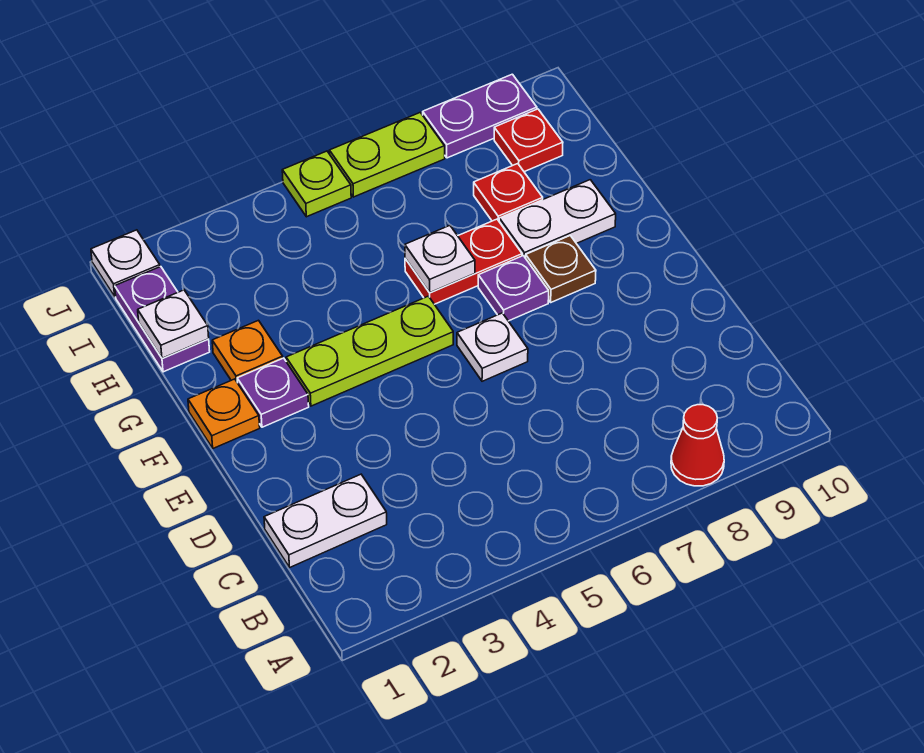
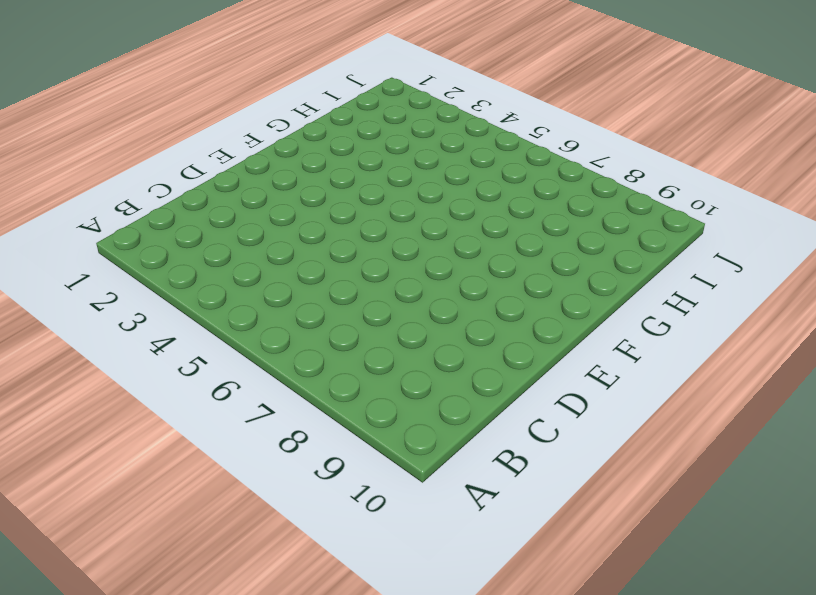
none -> red 1x1 cone [671,405,724,486]
none -> white 1x2 plate [264,474,387,567]
none -> white 1x1 plate [457,313,528,381]

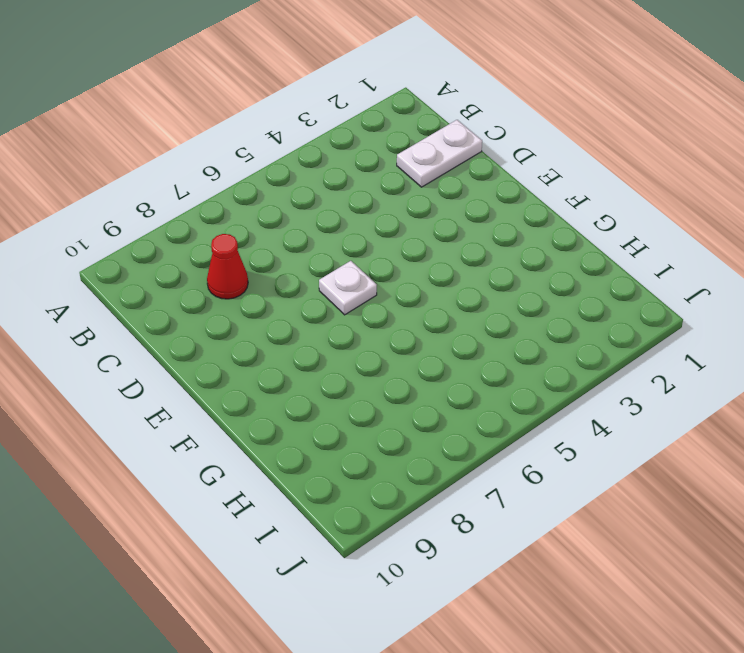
red 1x1 cone [207,234,248,299] -> red 1x1 cone moved to [671,405,724,486]
none -> orange 1x1 plate [188,379,260,448]
none -> purple 1x1 plate [237,358,309,427]
none -> lime 1x3 plate [286,296,453,406]

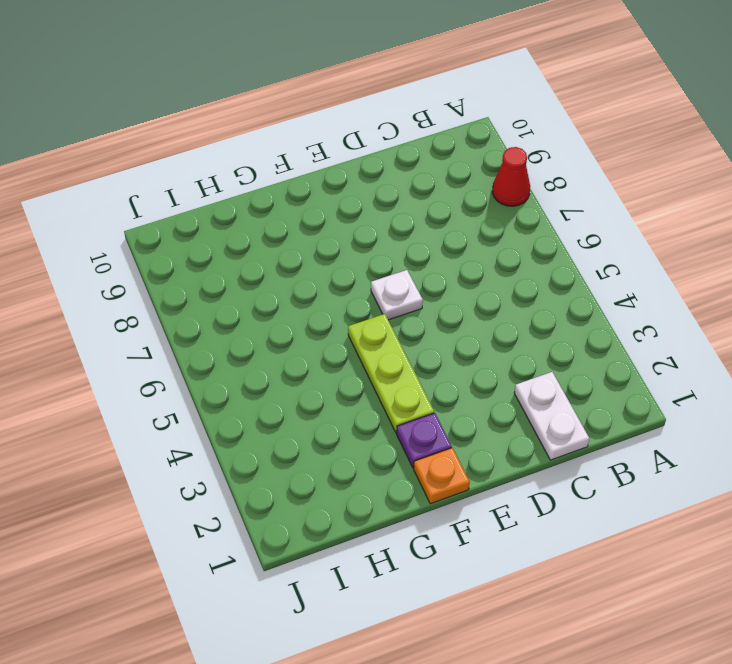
none -> purple 1x1 plate [478,256,549,321]
none -> brown 1x1 plate [526,236,596,302]
none -> orange 1x1 plate [212,320,283,381]

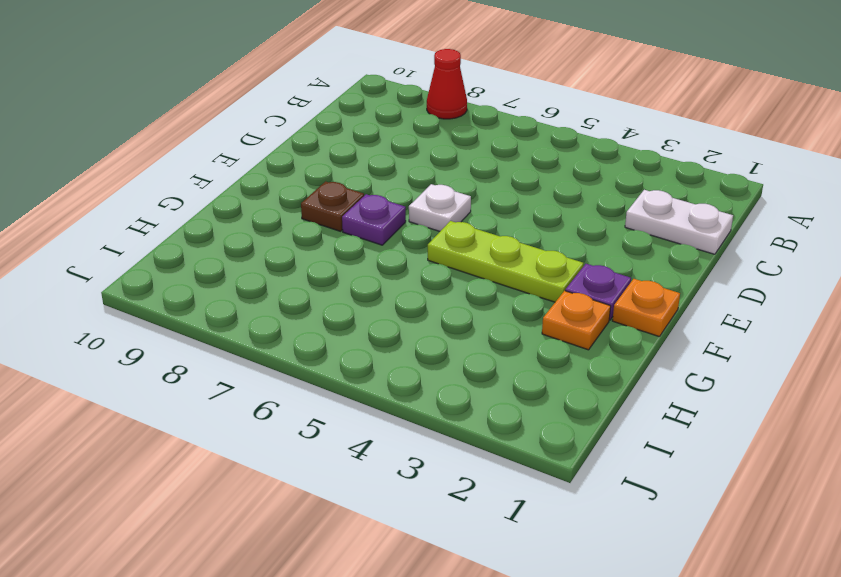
none -> red 1x2 plate [405,219,522,304]
none -> white 1x2 plate [499,180,616,258]
none -> purple 1x2 plate [115,267,210,372]

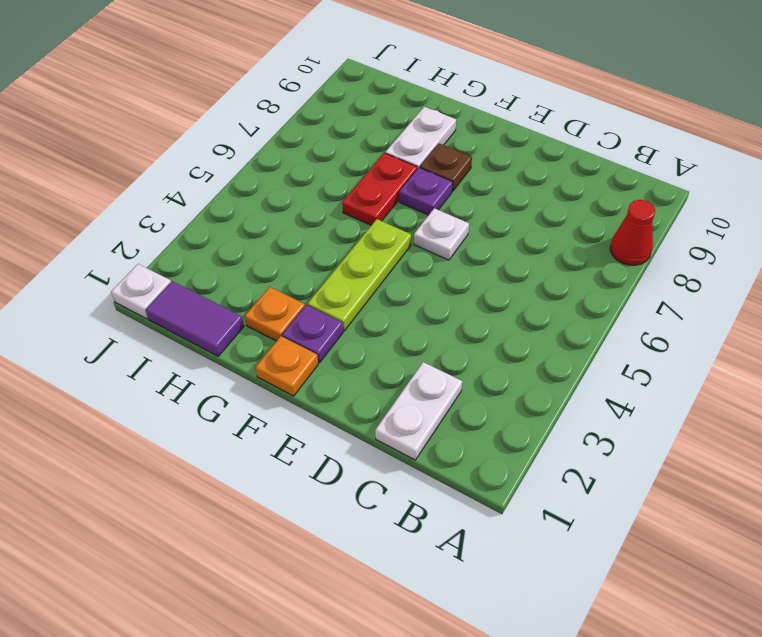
purple 1x2 tile [146,281,244,356] -> purple 1x2 plate [115,267,210,372]
none -> red 1x1 plate [474,164,543,221]
none -> red 1x1 plate [494,109,563,172]
none -> lime 1x1 plate [282,151,351,217]

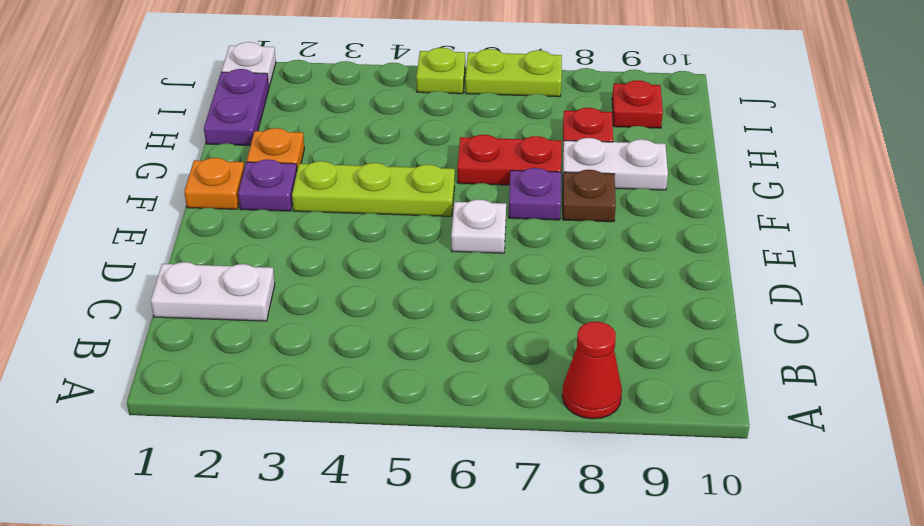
none -> purple 1x2 plate [423,74,537,158]
none -> white 1x1 plate [405,226,475,293]
none -> white 1x1 plate [138,290,209,358]

